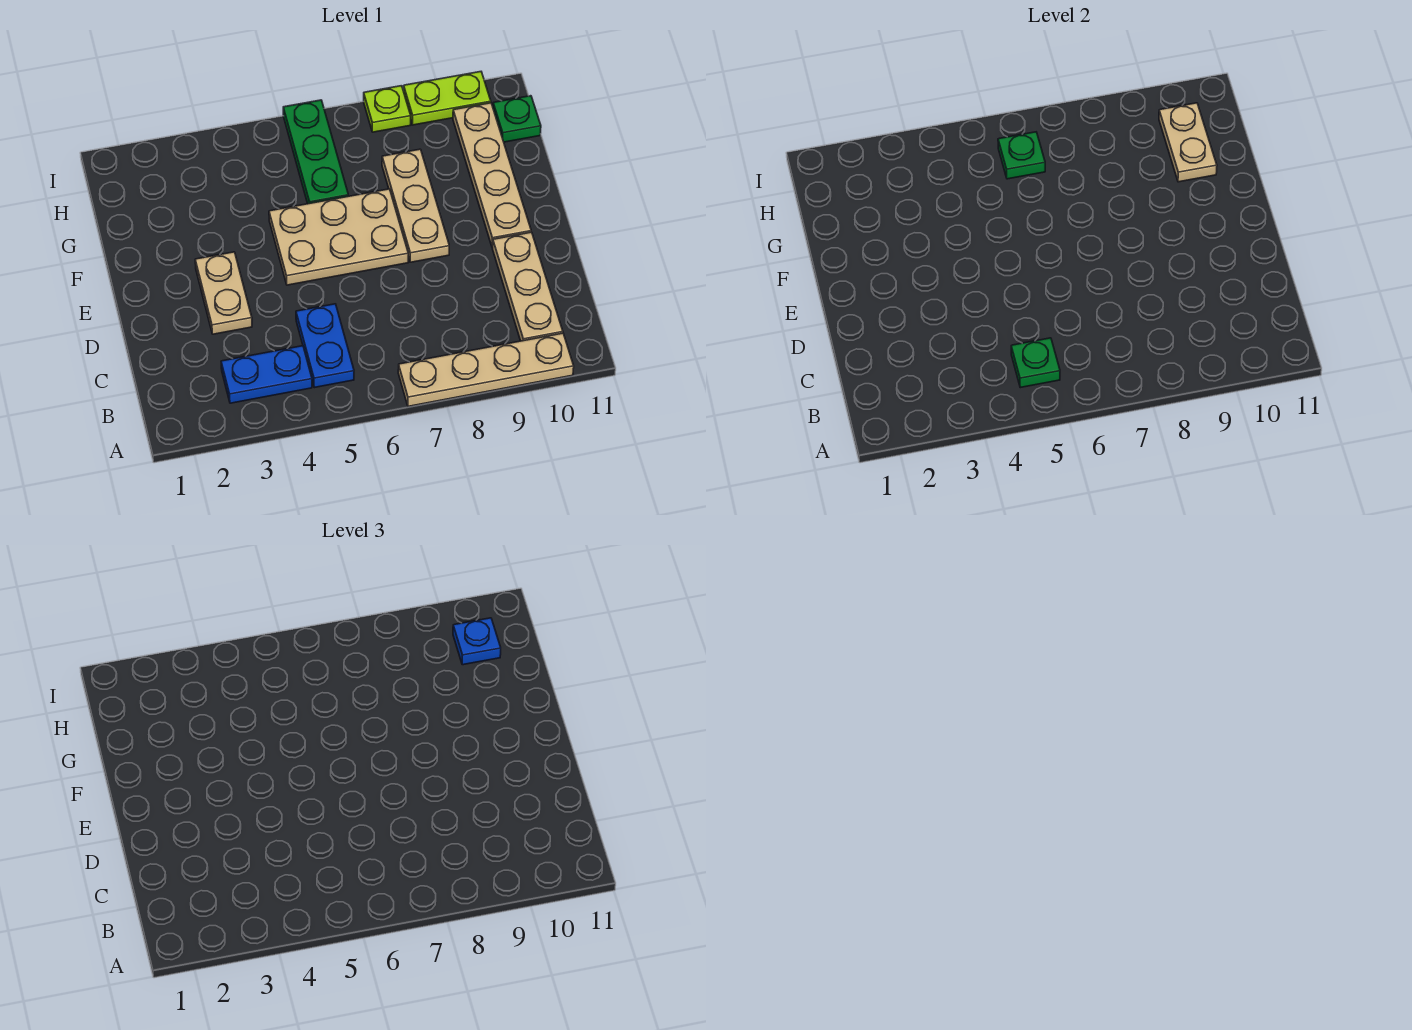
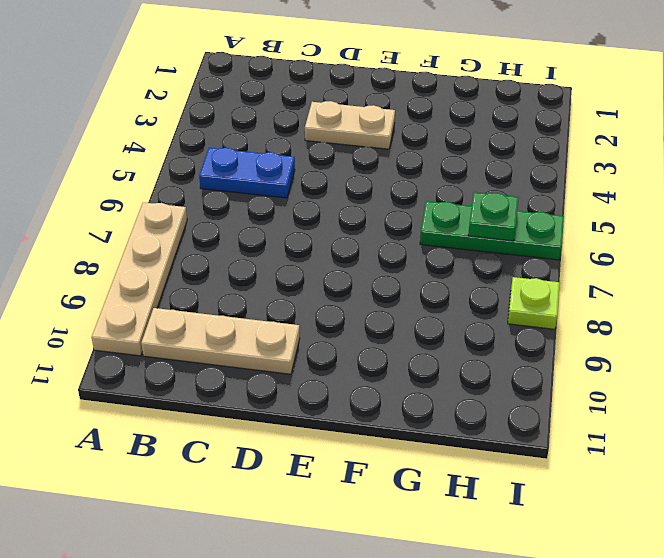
none -> blue 1x2 plate [221,346,312,403]
none -> tan 2x3 plate [269,189,408,285]
none -> tan 1x3 plate [382,149,449,262]

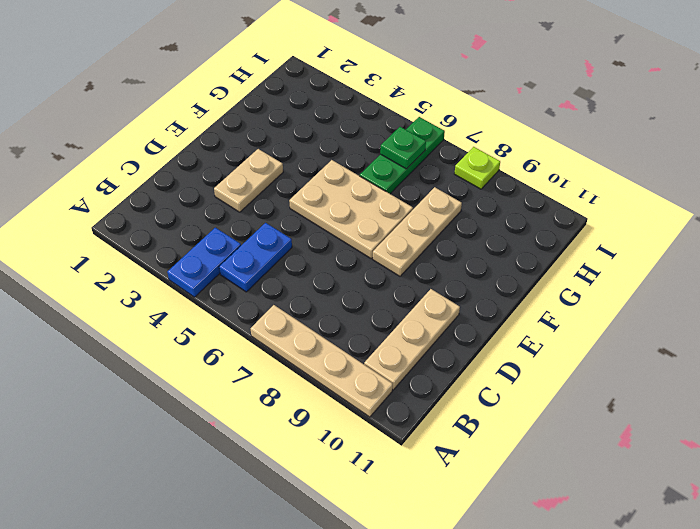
blue 1x2 plate [167,228,241,297] -> blue 1x2 plate turned to [221,346,312,403]
none -> tan 1x4 plate [453,103,531,247]
none -> green 1x1 plate [493,96,541,142]
none -> lime 1x2 plate [404,72,491,125]

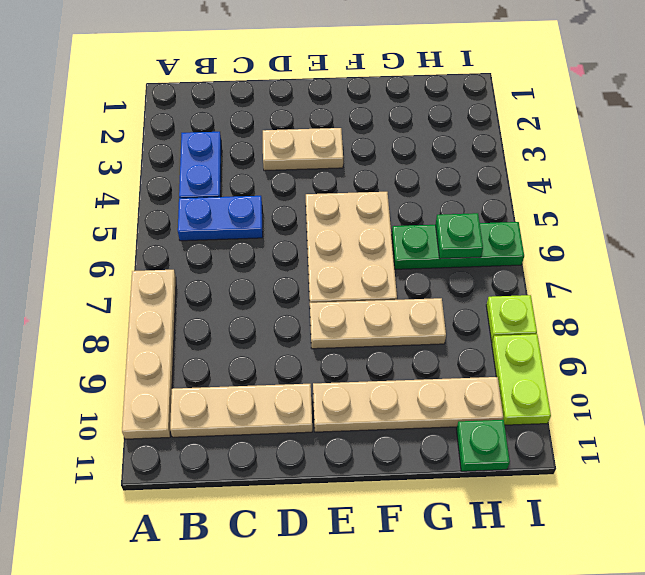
none -> green 1x1 plate [1011,338,1060,388]
none -> tan 1x2 plate [1159,103,1217,182]
none -> blue 1x1 plate [453,618,501,665]

